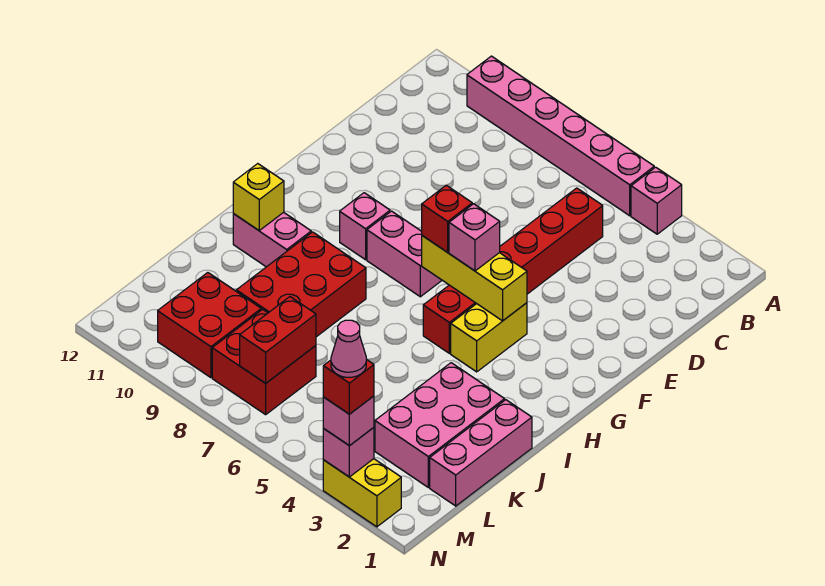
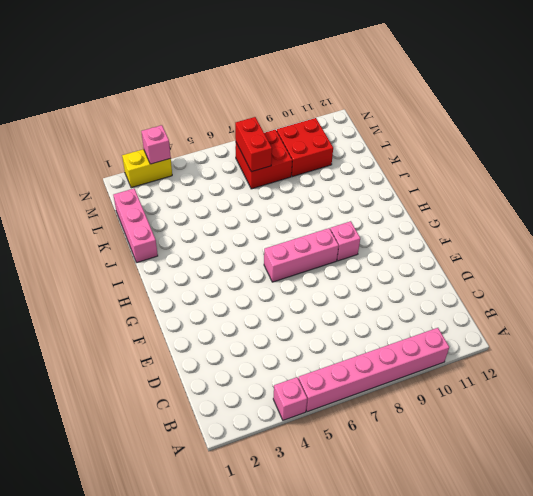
pink 1x3 brick [264,228,339,282] -> pink 1x2 brick [367,211,442,297]
none -> red 1x6 brick [423,188,603,353]
none -> yellow 1x2 brick [451,303,527,372]
none -> red 2x3 brick [236,232,366,337]

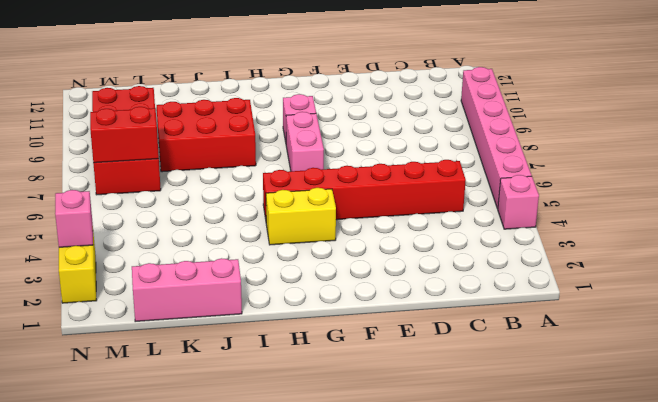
none -> pink 1x2 brick [233,212,311,267]
none -> pink 2x3 brick [375,363,505,487]
none -> yellow 1x3 brick [422,236,527,321]

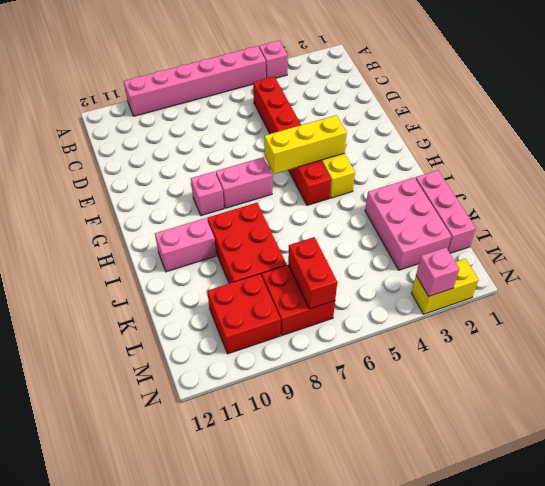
none -> yellow 1x1 brick [233,164,284,230]
none -> pink 1x1 brick [449,204,500,271]
none -> red 1x1 brick [422,185,472,252]

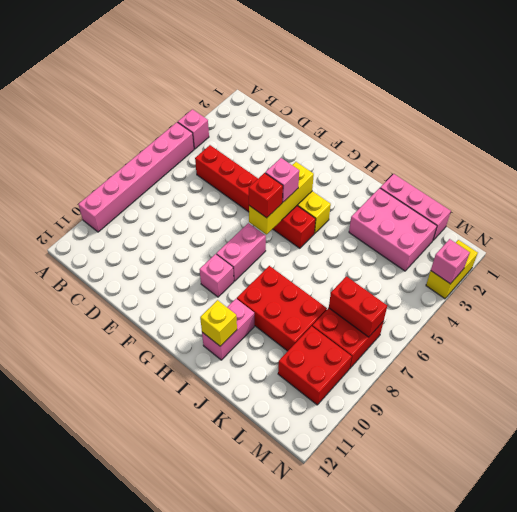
none -> pink 1x1 brick [323,396,374,446]
none -> red 1x1 brick [323,359,374,414]
none -> pink 1x1 cone [331,320,366,377]

